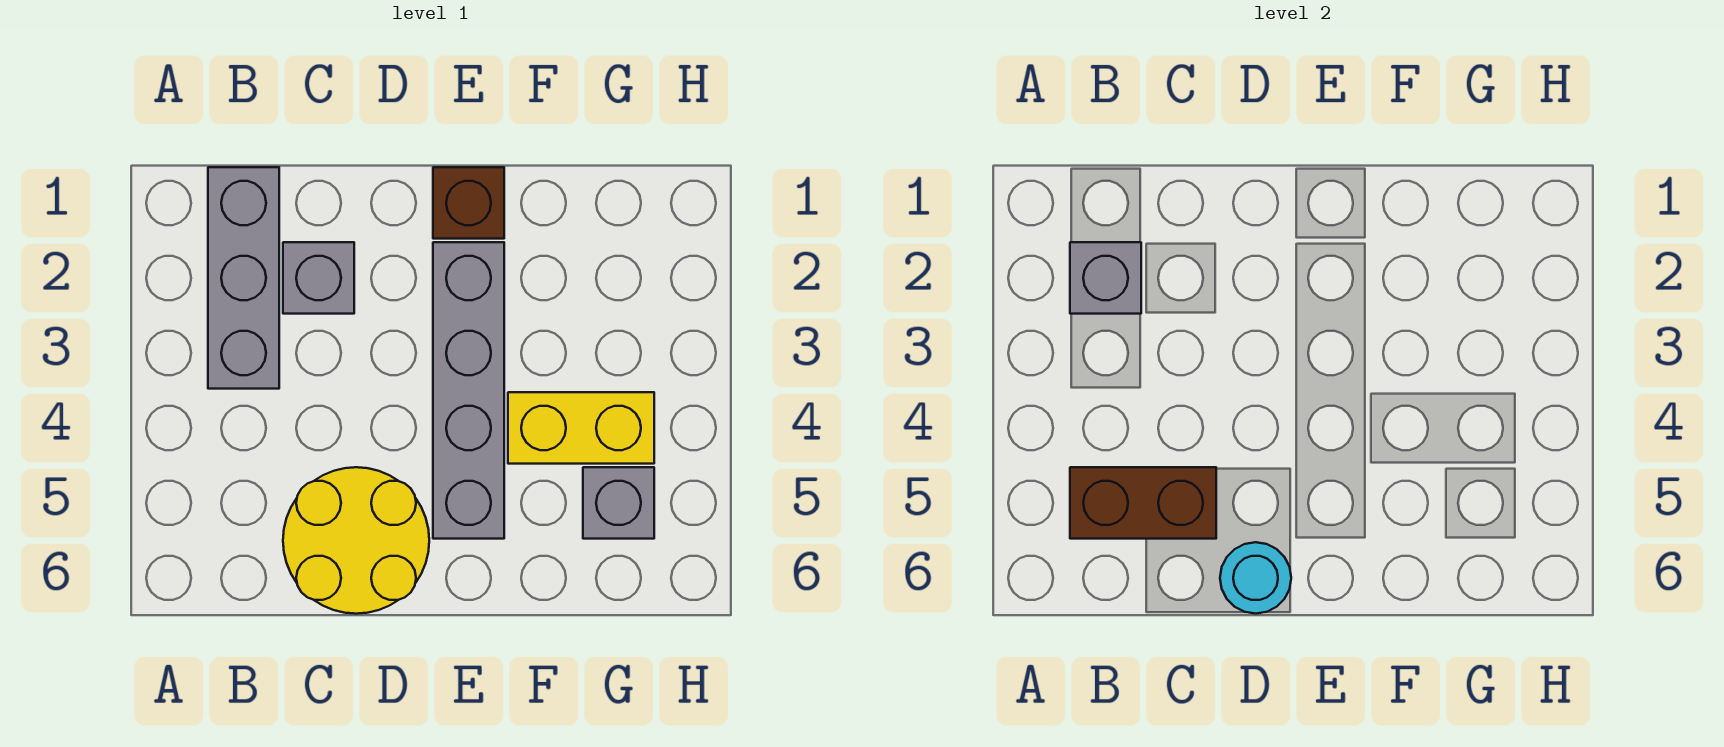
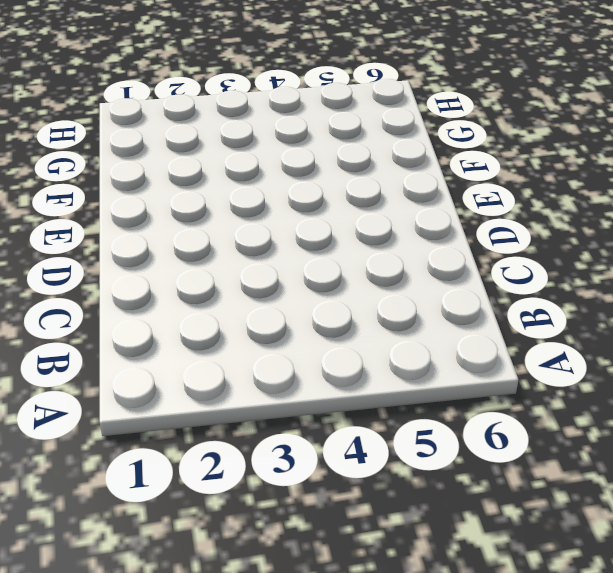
none -> grey 1x3 brick [208,167,279,389]
none -> grey 1x1 brick [283,242,354,314]

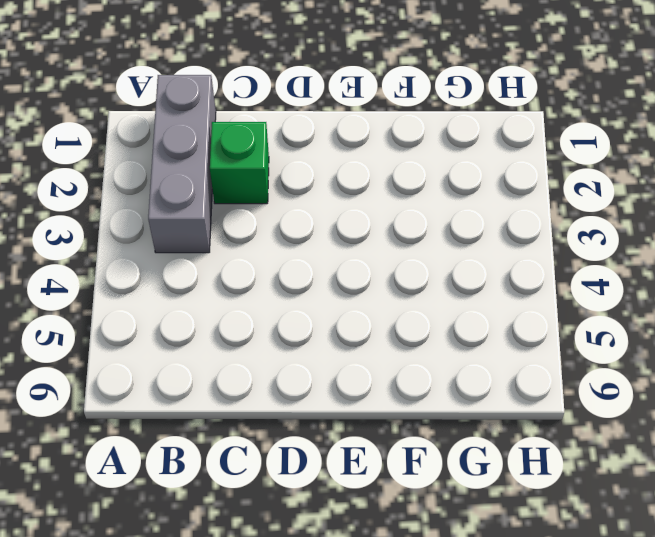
green 1x1 brick [210,122,269,204] -> grey 1x1 brick [283,242,354,314]
none -> yellow 2x2 round brick [283,467,429,614]
none -> brown 1x1 brick [433,167,504,239]

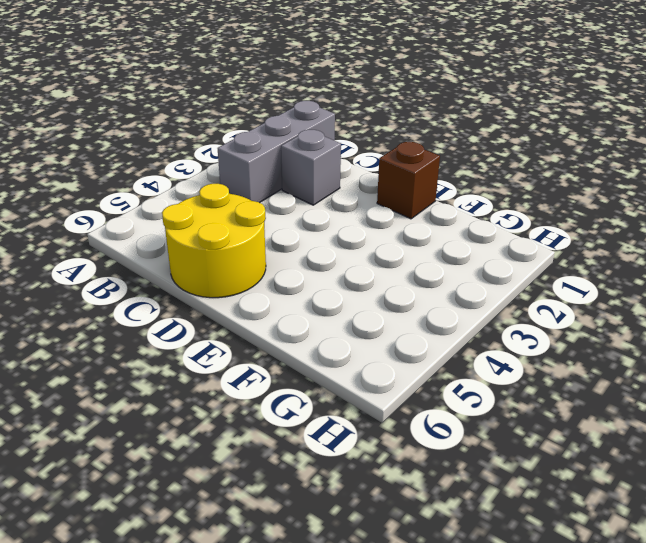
none -> grey 1x4 brick [433,242,504,539]
none -> yellow 1x2 brick [508,392,654,464]

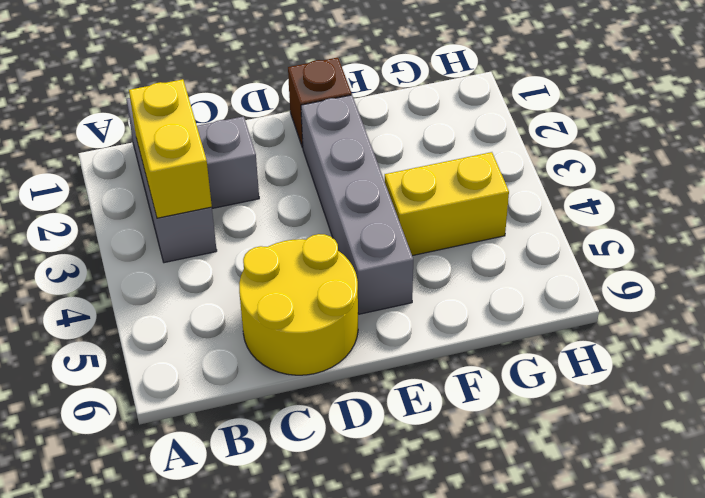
yellow 1x2 brick [129,79,212,218] -> grey 1x1 brick [1070,242,1141,314]
none -> grey 1x1 brick [583,467,654,539]
none -> brown 1x2 brick [1070,467,1216,539]

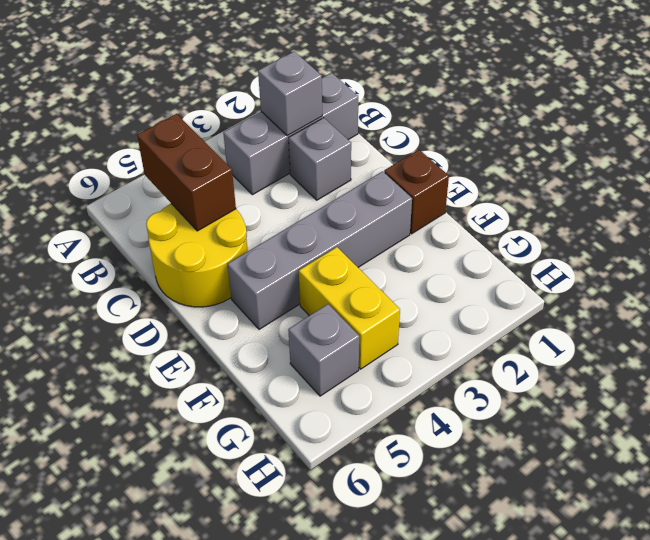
none -> cyan 1x1 round brick [1220,542,1291,614]

